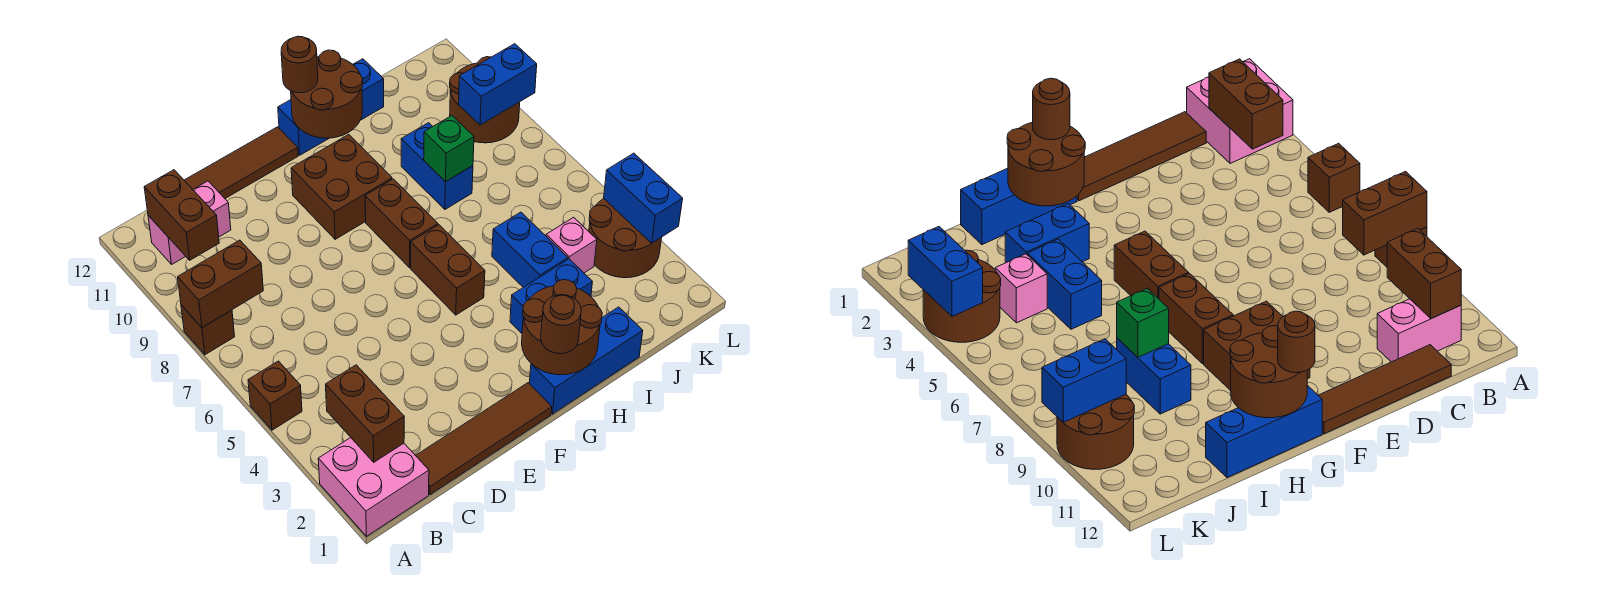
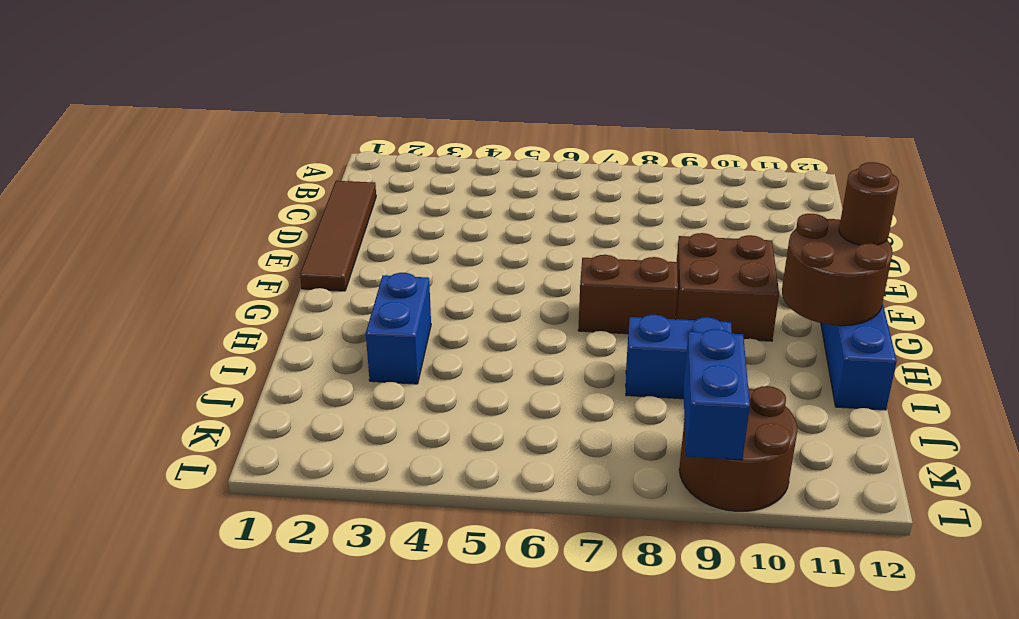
none -> pink 2x2 brick [318,438,429,536]
none -> brown 1x1 brick [248,361,302,430]
none -> brown 1x1 brick [181,305,235,355]

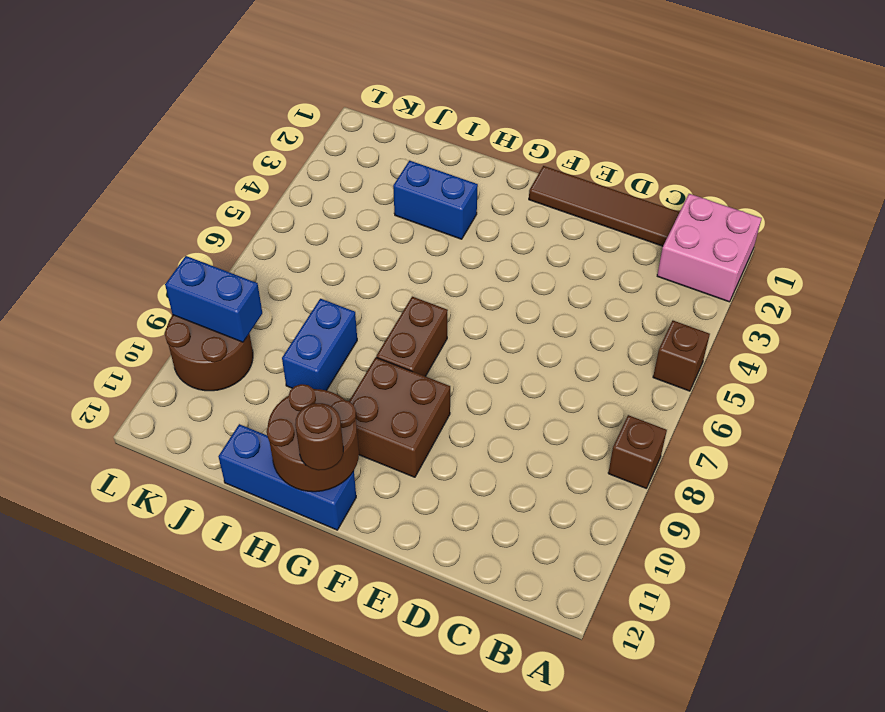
none -> pink 1x2 brick [148,181,231,264]
none -> brown 1x4 tile [184,127,298,198]
none -> blue 1x3 brick [529,307,643,414]

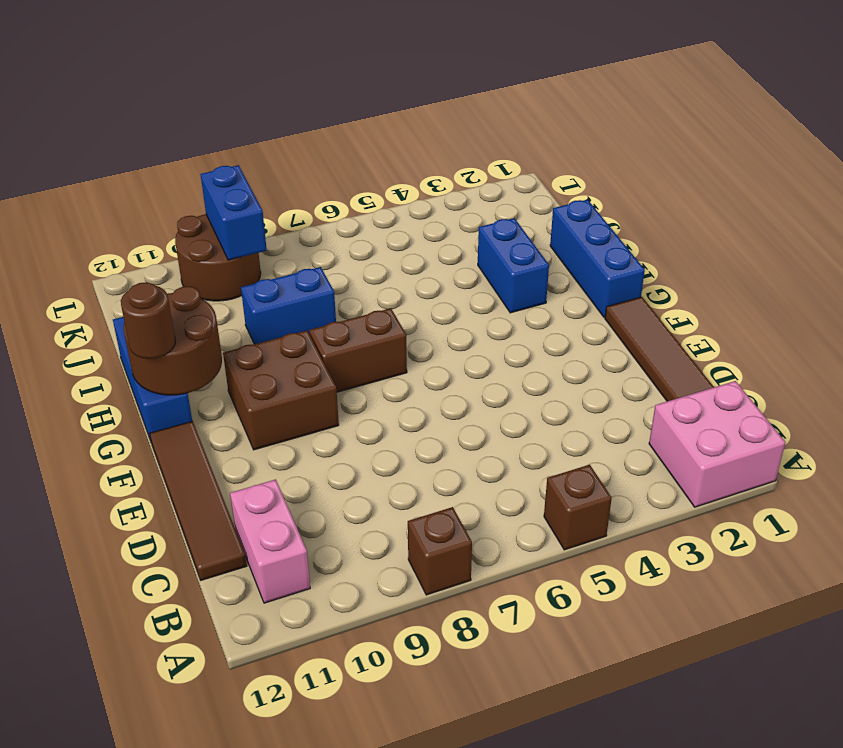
none -> brown 1x2 brick [411,225,485,315]
none -> blue 1x2 brick [492,212,568,287]
none -> pink 1x1 brick [546,217,597,273]

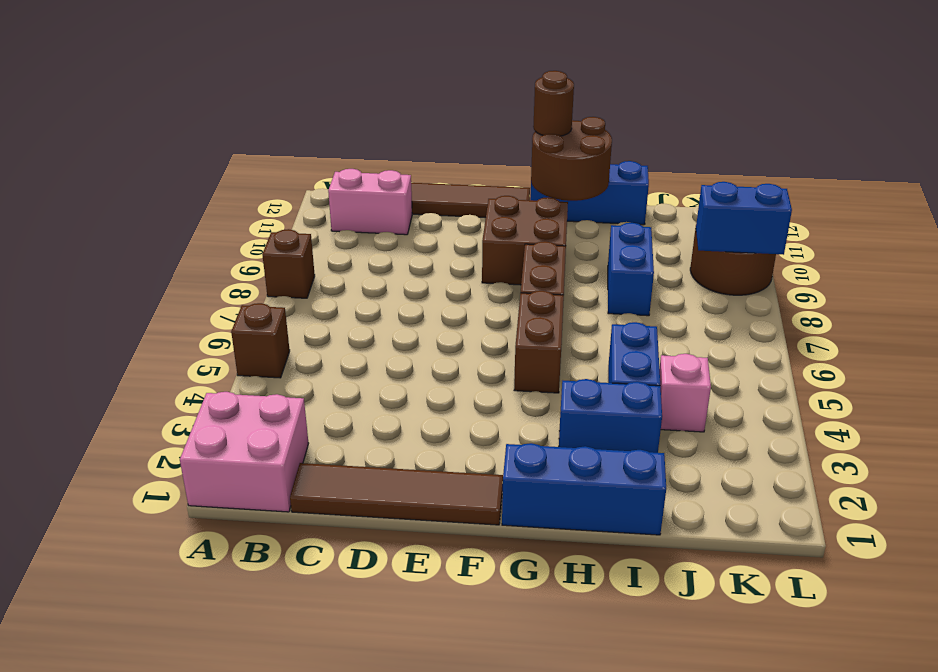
none -> brown 2x2 round brick [589,199,662,278]
none -> brown 1x2 brick [178,240,263,328]
none -> brown 1x2 brick [326,365,404,462]

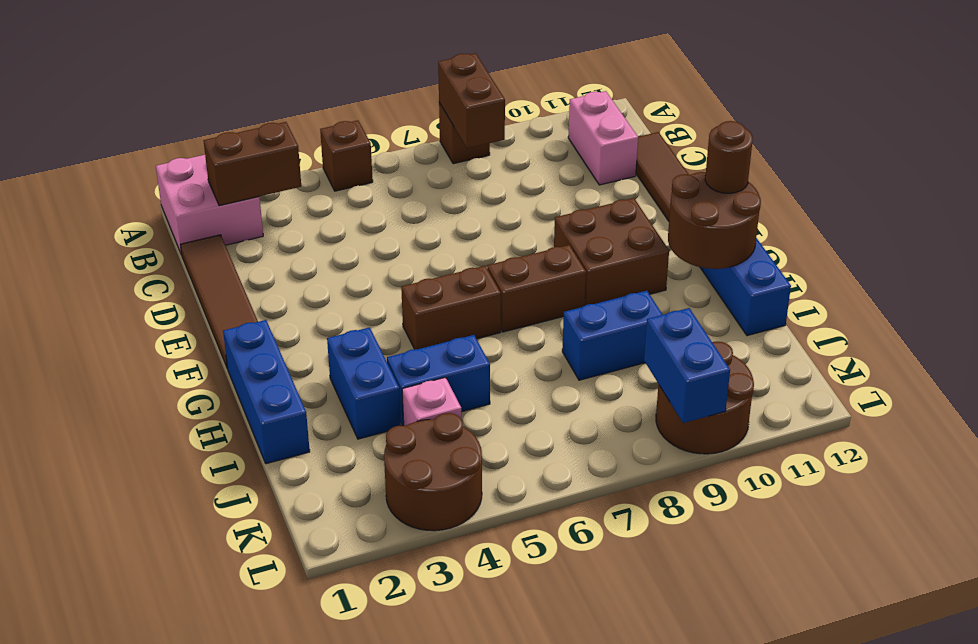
none -> brown 1x2 brick [144,170,219,260]
none -> brown 2x2 round brick [522,280,602,375]
none -> green 1x1 brick [424,116,474,182]

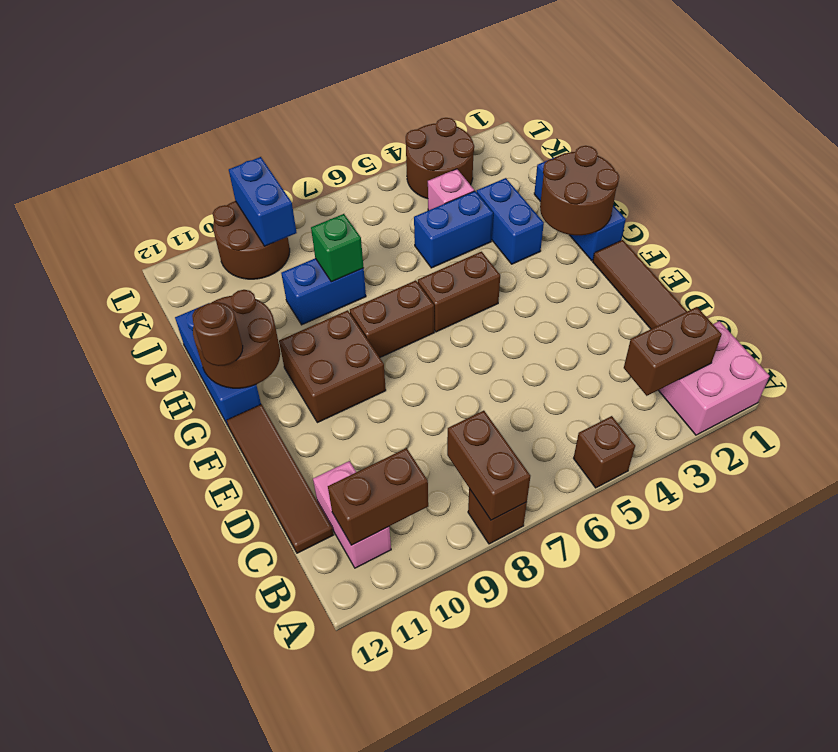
none -> blue 1x2 brick [604,153,683,243]
none -> brown 1x1 round brick [541,295,581,354]

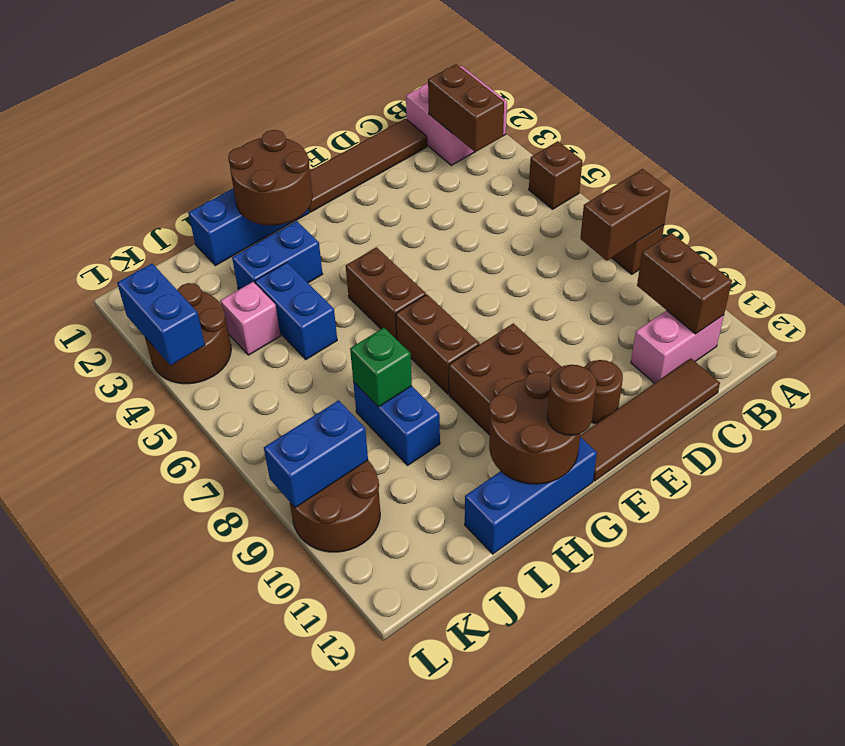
brown 1x1 round brick [585,360,623,423] -> brown 1x1 round brick moved to [541,295,581,354]

